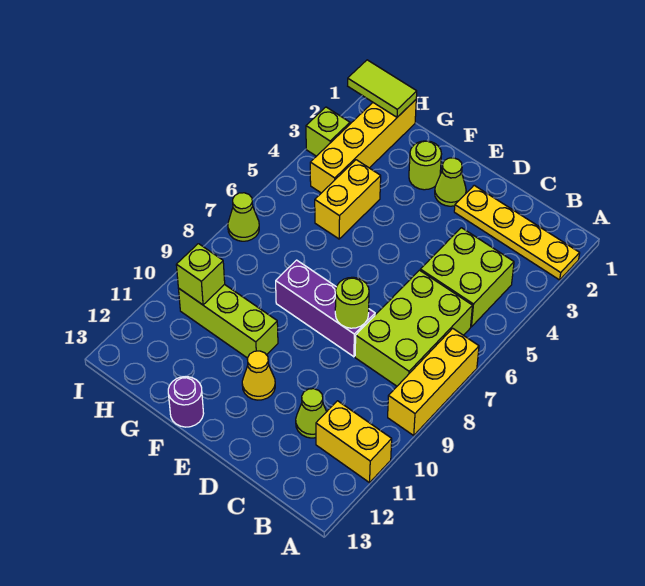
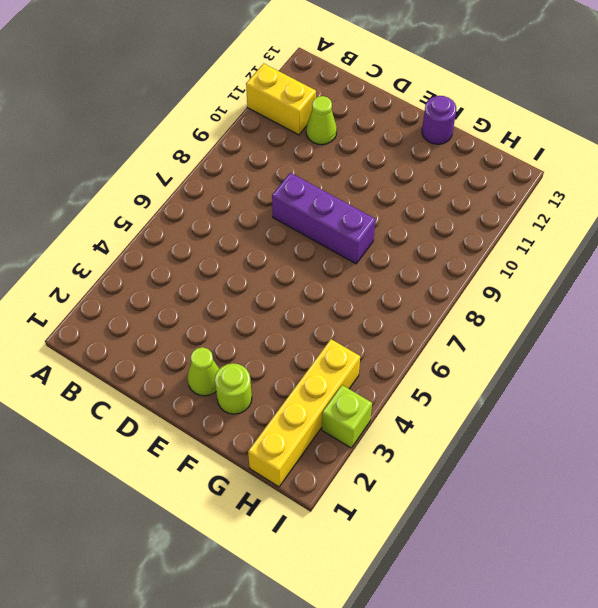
none -> yellow 1x4 plate [454,185,580,280]
none -> yellow 1x3 brick [388,328,479,435]
none -> lime 2x2 brick [420,228,514,327]

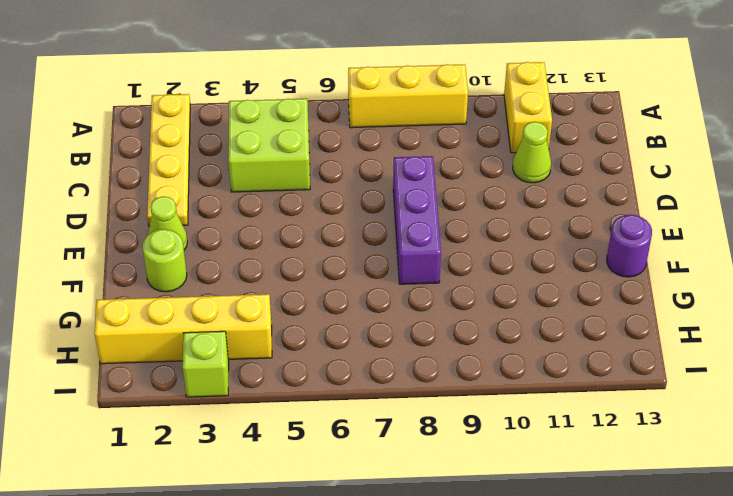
none -> lime 2x3 brick [355,270,472,386]
none -> yellow 1x1 cone [242,351,275,400]
none -> lime 1x3 brick [179,284,278,358]

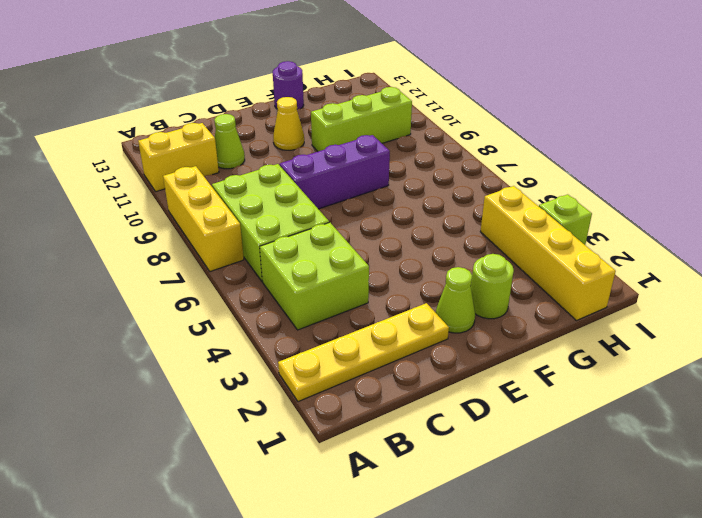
none -> yellow 1x2 brick [315,160,381,239]
none -> lime 1x1 cone [228,193,259,241]
none -> lime 1x1 round brick [335,277,369,328]

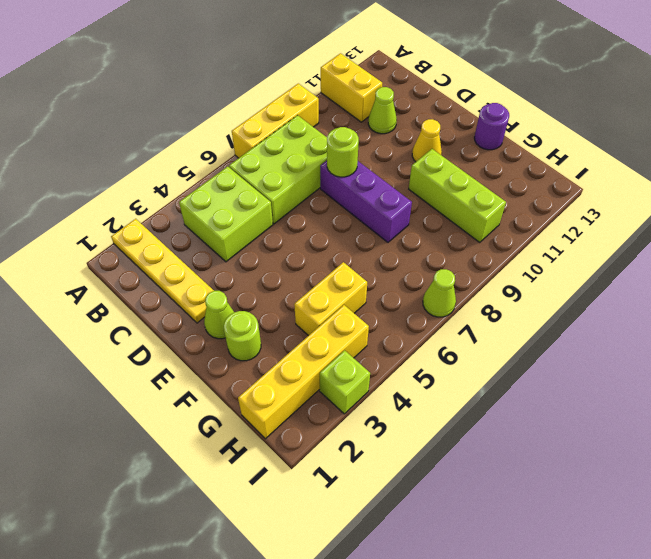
none -> lime 1x2 tile [348,60,417,117]
none -> lime 1x1 brick [176,244,225,305]

